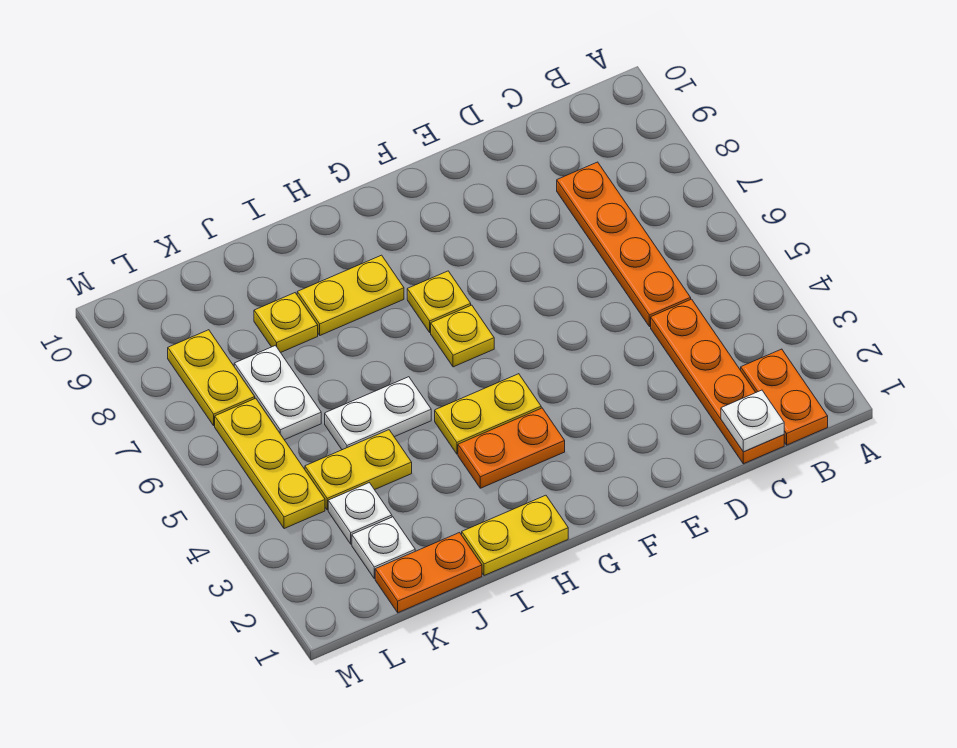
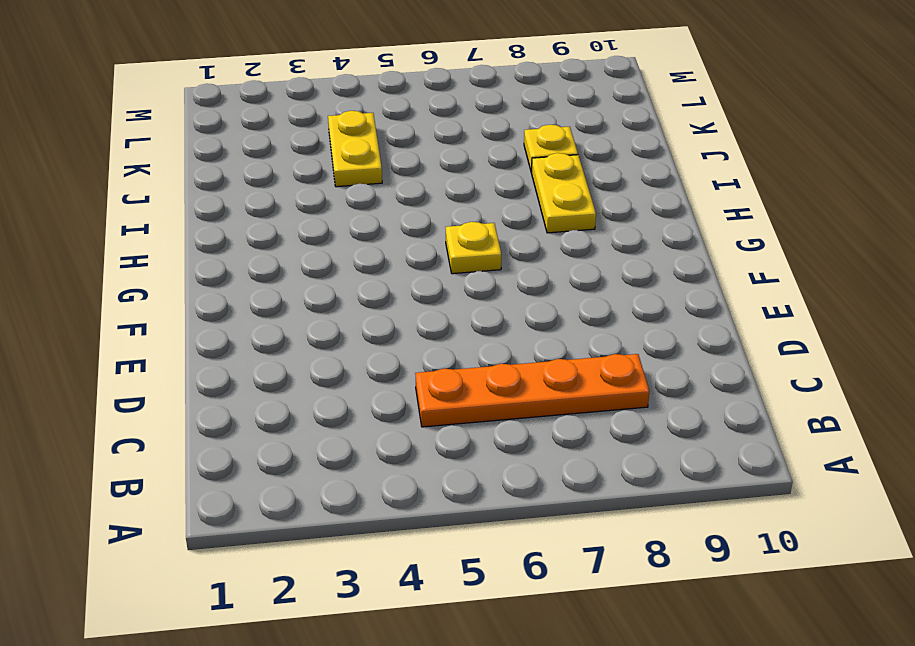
none -> orange 1x2 plate [741,349,828,445]
none -> orange 1x4 plate [651,299,784,464]
none -> orange 1x2 plate [458,408,565,488]

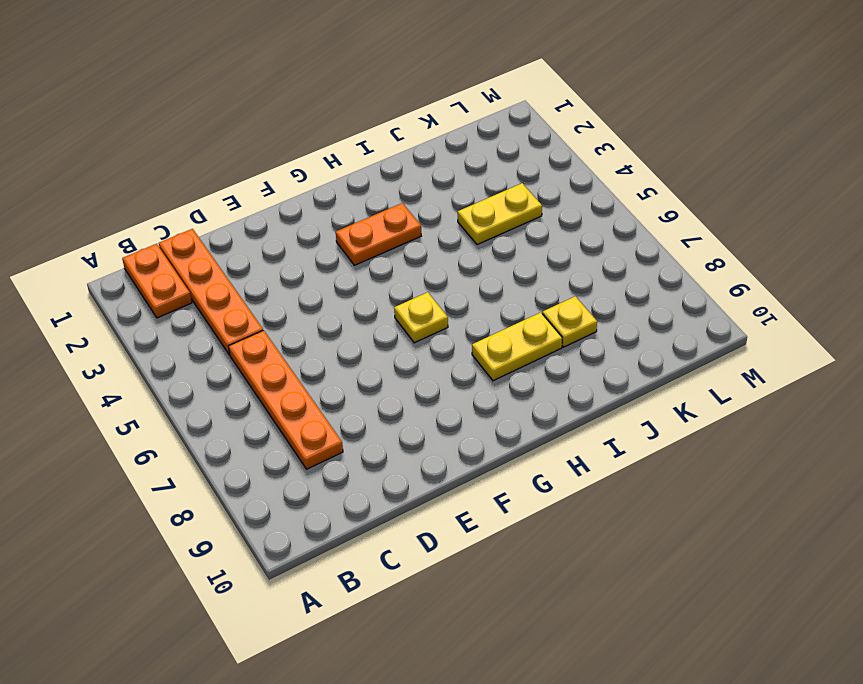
none -> yellow 1x2 plate [435,374,541,454]
none -> yellow 1x1 plate [407,271,471,332]
none -> yellow 1x2 plate [462,495,568,576]

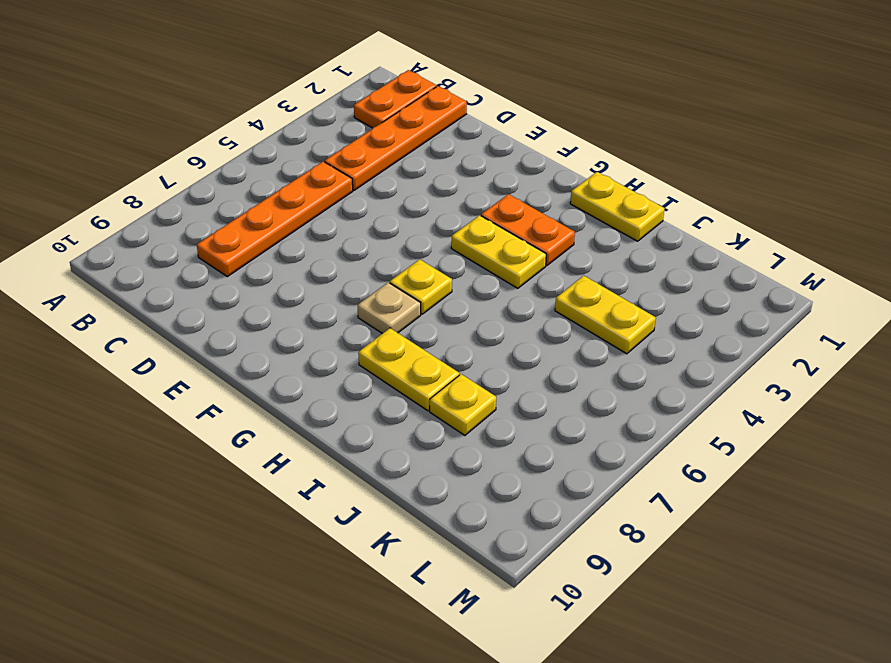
tan 1x1 plate [358,282,421,334] -> yellow 1x1 plate [407,271,471,332]
none -> white 1x2 plate [325,377,431,450]
none -> orange 1x2 plate [375,533,482,613]
none -> white 1x1 plate [352,517,415,578]

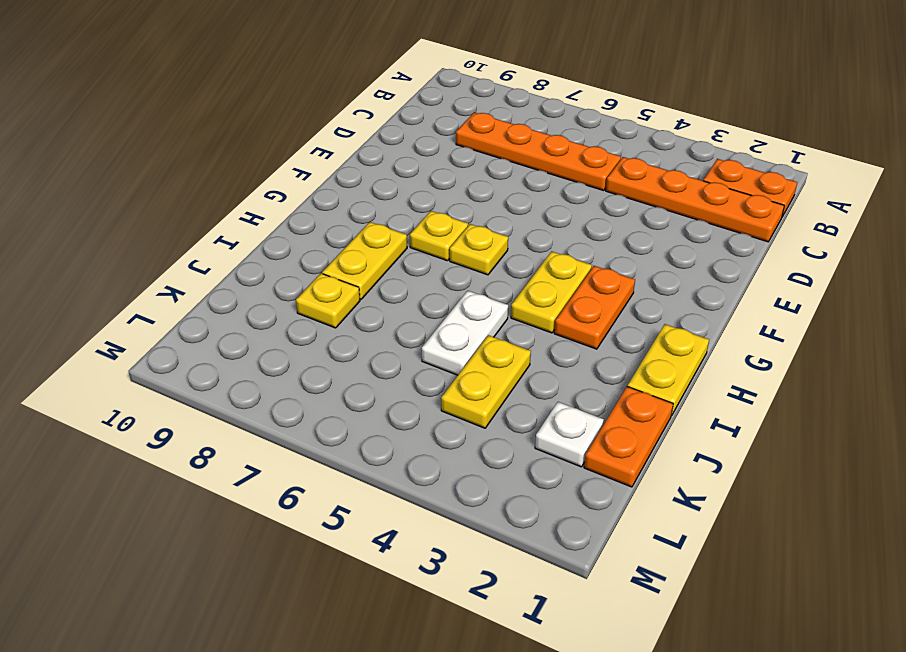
none -> white 1x1 plate [328,483,392,544]
none -> white 1x2 plate [234,345,321,440]
none -> yellow 1x3 plate [215,398,325,529]

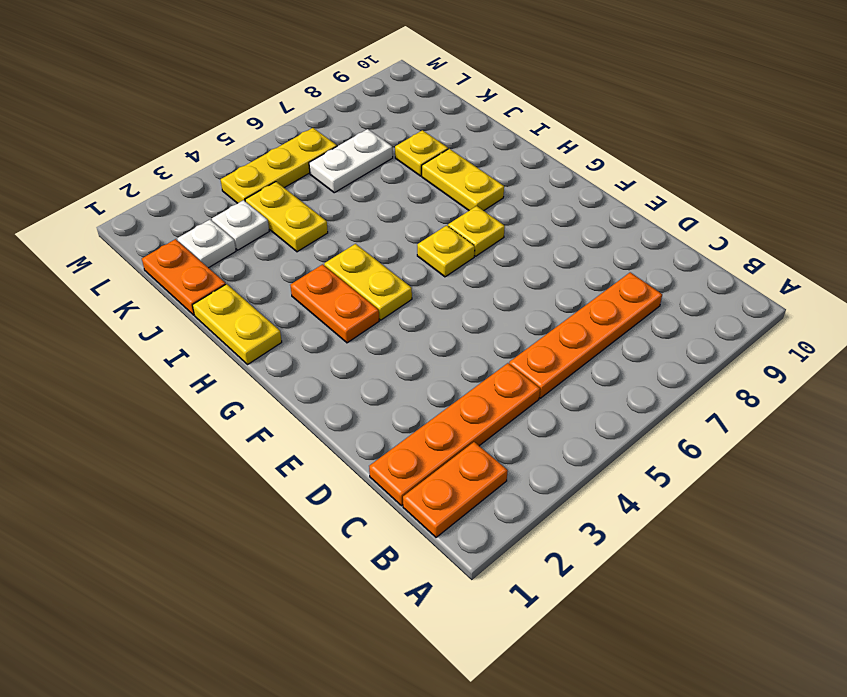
none -> white 1x2 plate [325,377,431,450]
none -> yellow 1x2 plate [168,330,255,426]
none -> white 1x1 plate [721,390,784,452]

